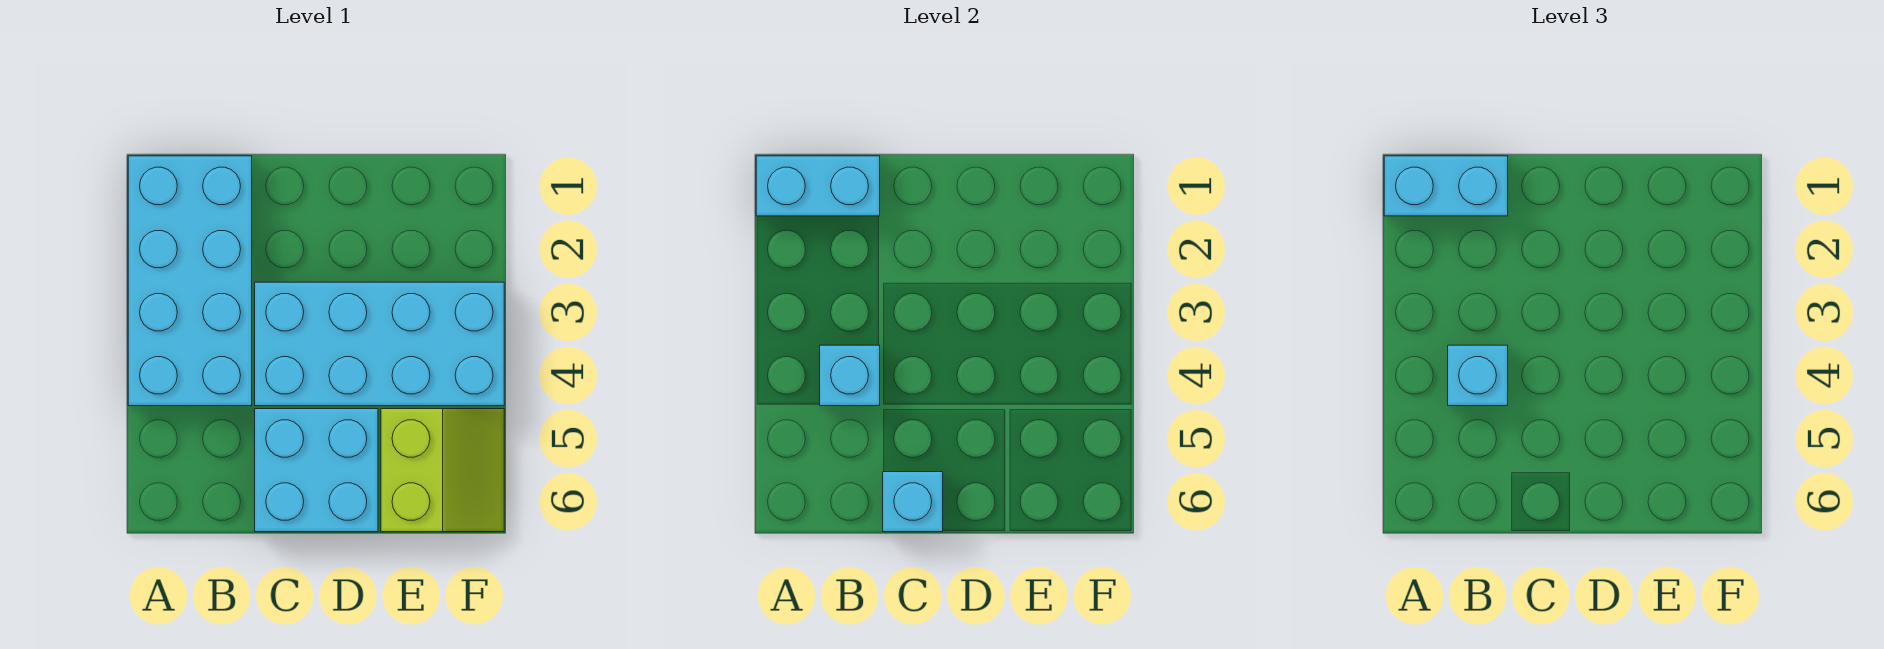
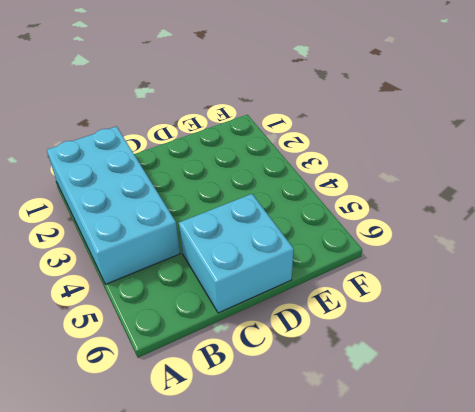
none -> cyan 2x4 brick [255,282,504,406]
none -> lime 2x2 slope [381,409,504,532]

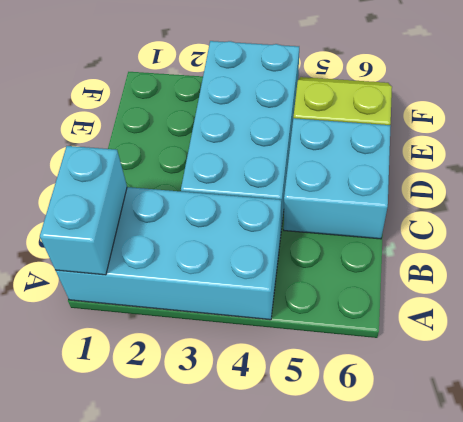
none -> cyan 1x1 brick [820,345,880,406]
none -> cyan 1x1 brick [883,472,943,532]

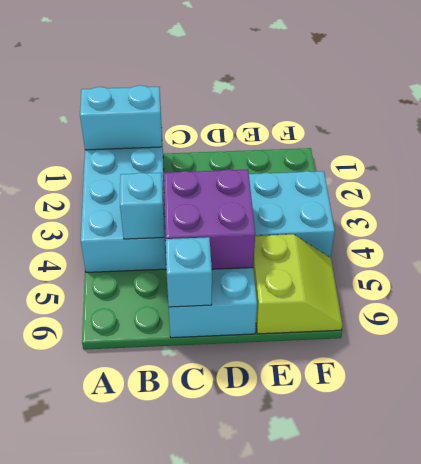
purple 2x2 brick [164,169,255,269] -> none
none -> cyan 1x2 brick [1384,156,1508,216]
none -> cyan 1x1 brick [1448,345,1508,406]

